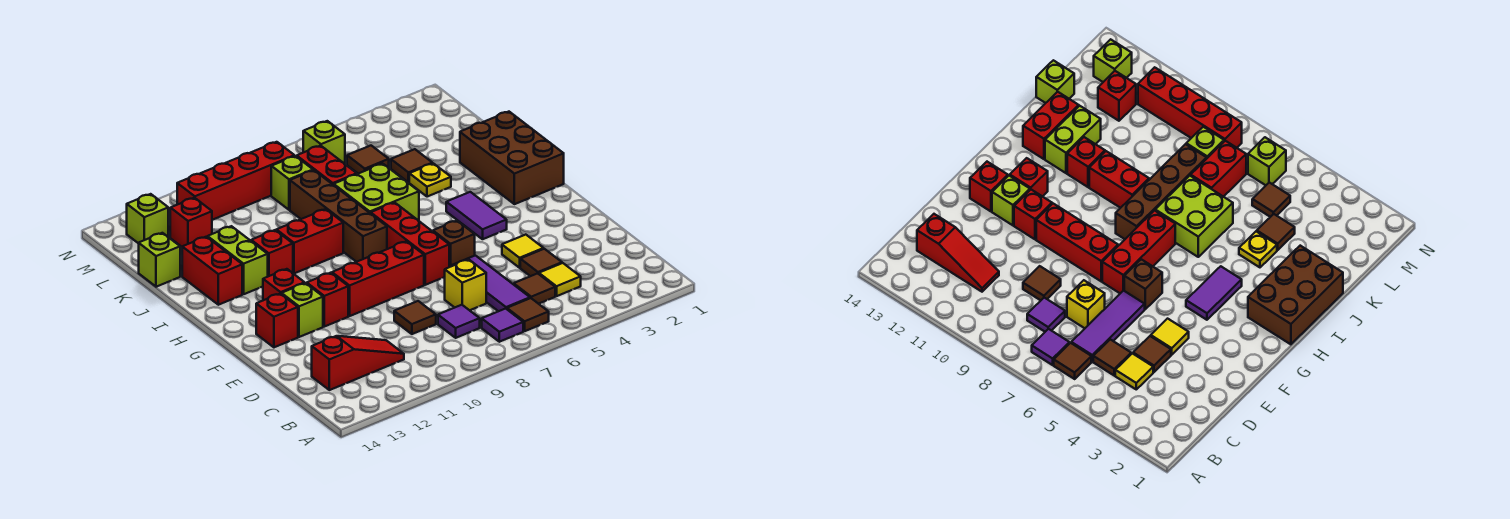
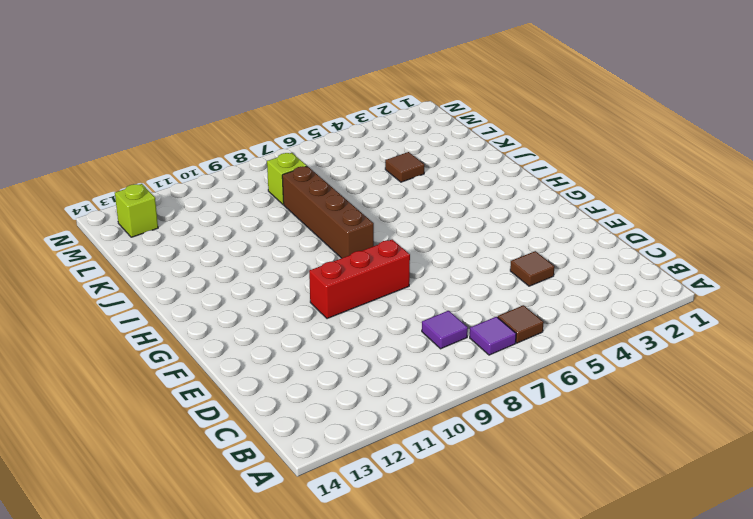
none -> yellow 1x1 tile [539,263,581,296]
none -> brown 1x1 tile [514,273,555,304]
none -> purple 1x3 tile [452,255,530,311]
none -> red 1x3 slope [312,336,404,390]

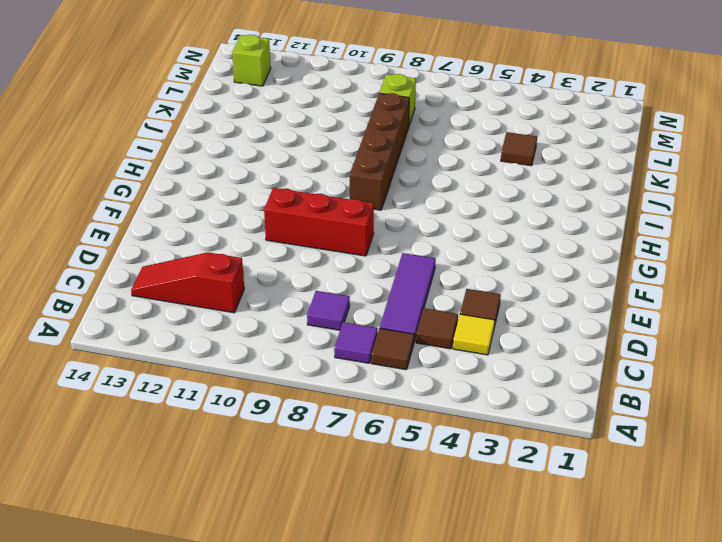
red 1x3 slope [131,253,244,313] -> red 1x3 slope turned to [312,336,404,390]
none -> yellow 1x1 brick [445,259,486,310]
none -> brown 1x1 tile [394,301,436,334]
none -> yellow 1x1 tile [502,235,544,268]
none -> brown 1x1 brick [433,221,475,267]

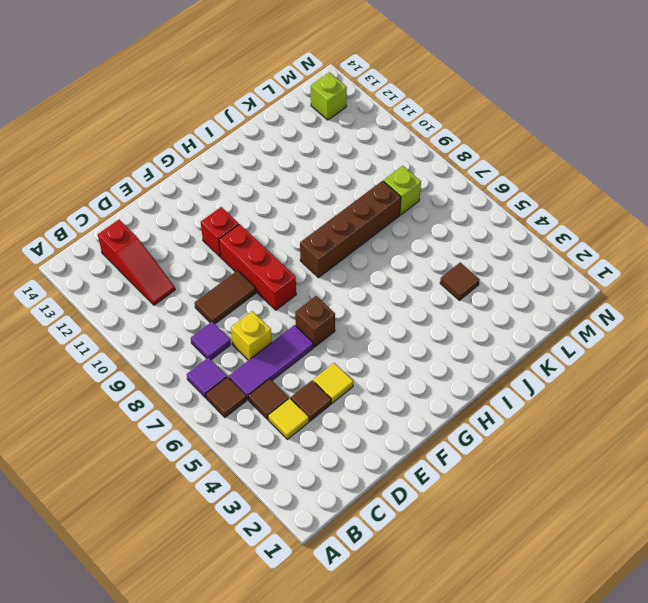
brown 1x2 tile [195,270,256,324] -> brown 1x1 tile [394,301,436,334]
none -> red 1x3 brick [371,202,449,285]
none -> lime 1x1 brick [282,283,323,337]
none -> red 1x1 brick [256,294,298,347]
none -> purple 1x2 tile [446,192,507,239]

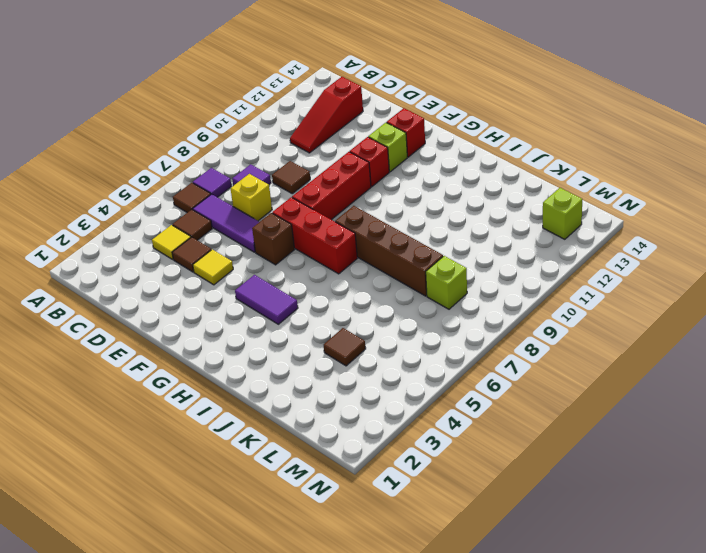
none -> red 1x1 brick [263,269,304,300]
none -> brown 2x3 brick [460,112,564,204]
none -> lime 2x2 brick [334,164,419,221]
none -> red 1x2 brick [276,209,343,273]

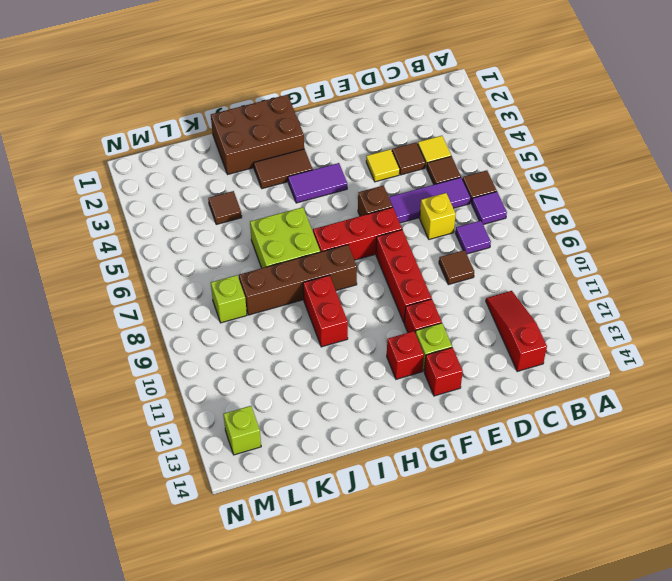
brown 1x2 tile [254,149,313,189] -> none
none -> red 1x1 brick [251,230,293,276]
none -> lime 1x2 brick [208,226,268,294]
none -> red 1x2 brick [182,237,242,305]
none -> yellow 1x1 plate [409,163,451,197]

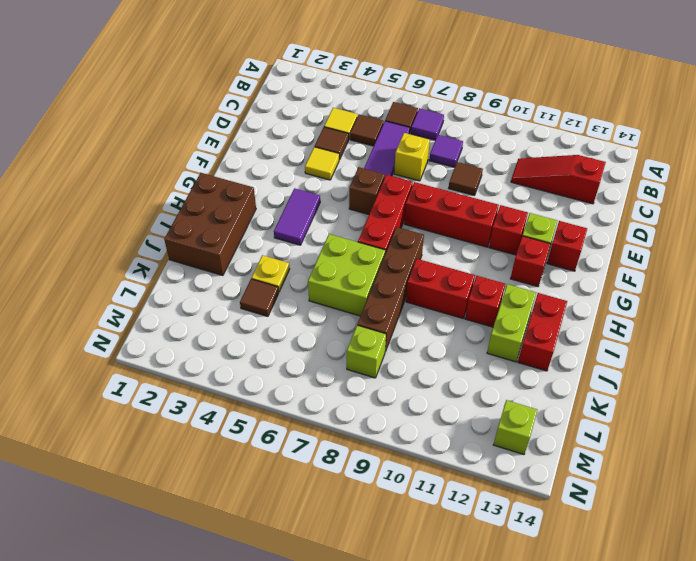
none -> red 1x2 brick [297,146,357,185]
none -> lime 1x1 brick [139,233,180,287]
none -> brown 1x1 tile [347,146,389,174]
none -> red 1x1 brick [170,198,212,247]

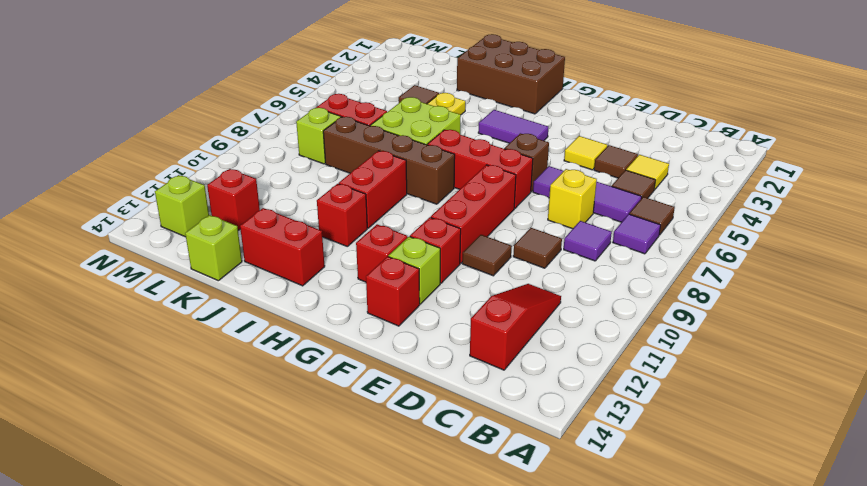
brown 1x1 tile [462,235,512,276] -> brown 1x1 tile moved to [347,146,389,174]
none -> lime 1x2 brick [208,226,268,294]
none -> lime 1x1 brick [303,121,345,164]
none -> red 1x4 brick [177,142,295,220]

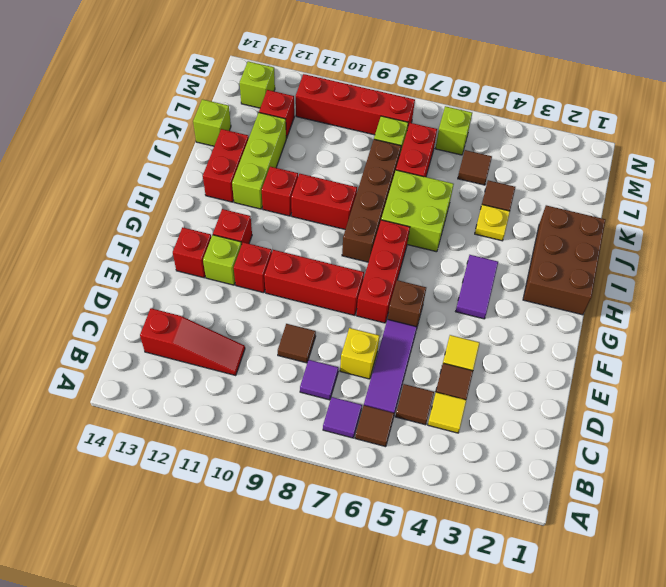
lime 1x3 brick [232,113,286,209] -> lime 1x2 brick [208,226,268,294]

